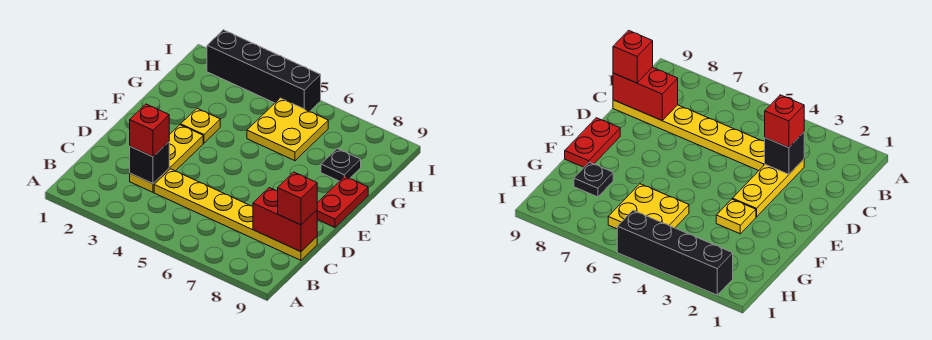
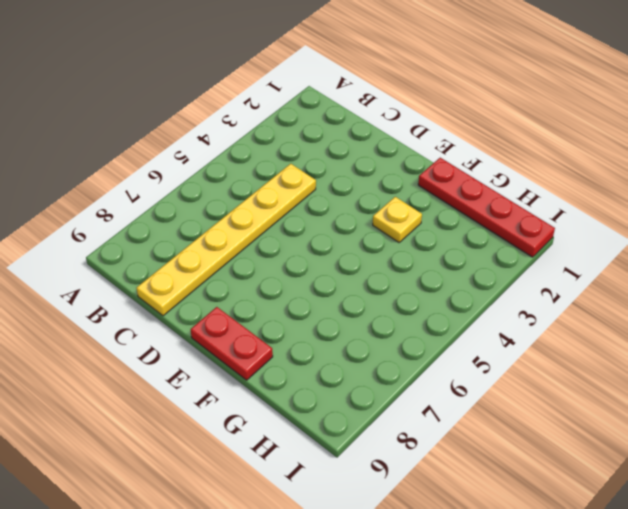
red 1x4 plate [418,158,555,257] -> none
none -> yellow 1x3 plate [130,125,203,192]
none -> yellow 2x2 plate [247,98,328,161]

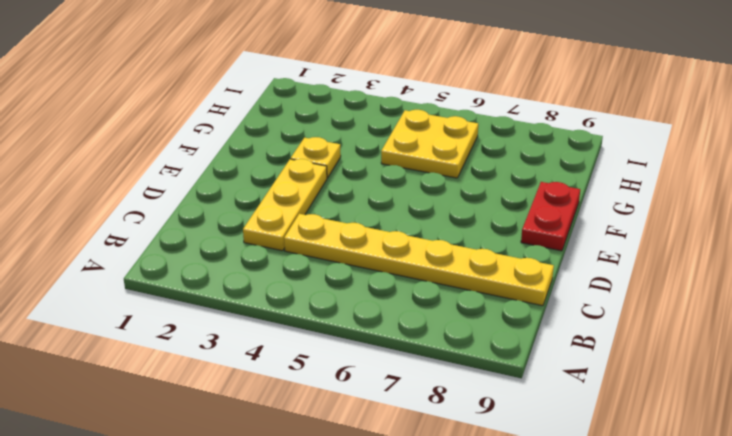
none -> black 1x1 plate [321,149,361,181]
none -> black 1x4 brick [207,30,321,111]

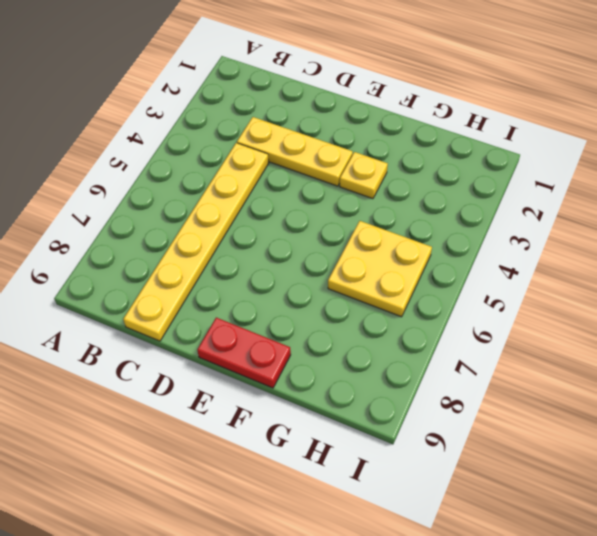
none -> black 1x1 plate [321,149,361,181]
none -> black 1x4 brick [207,30,321,111]

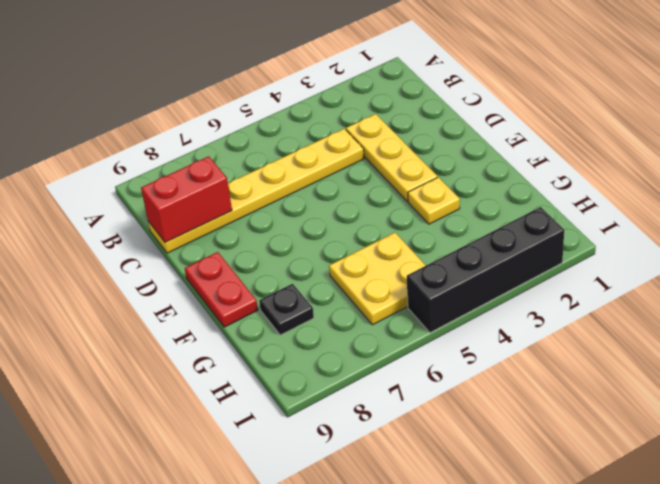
none -> black 1x1 brick [130,142,169,184]
none -> red 1x1 brick [130,104,169,157]

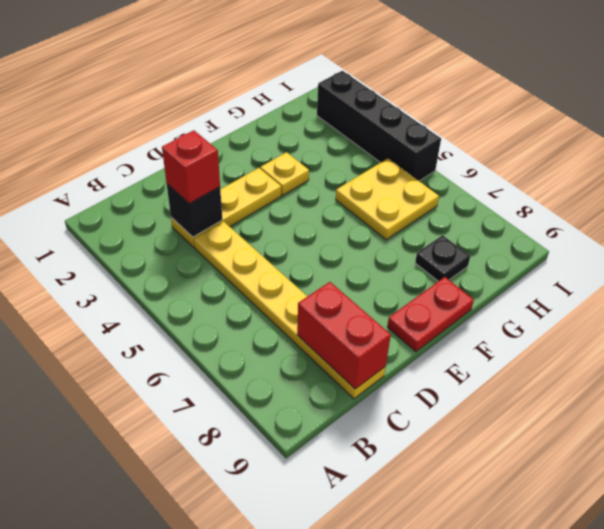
none -> red 1x1 brick [278,172,317,225]

